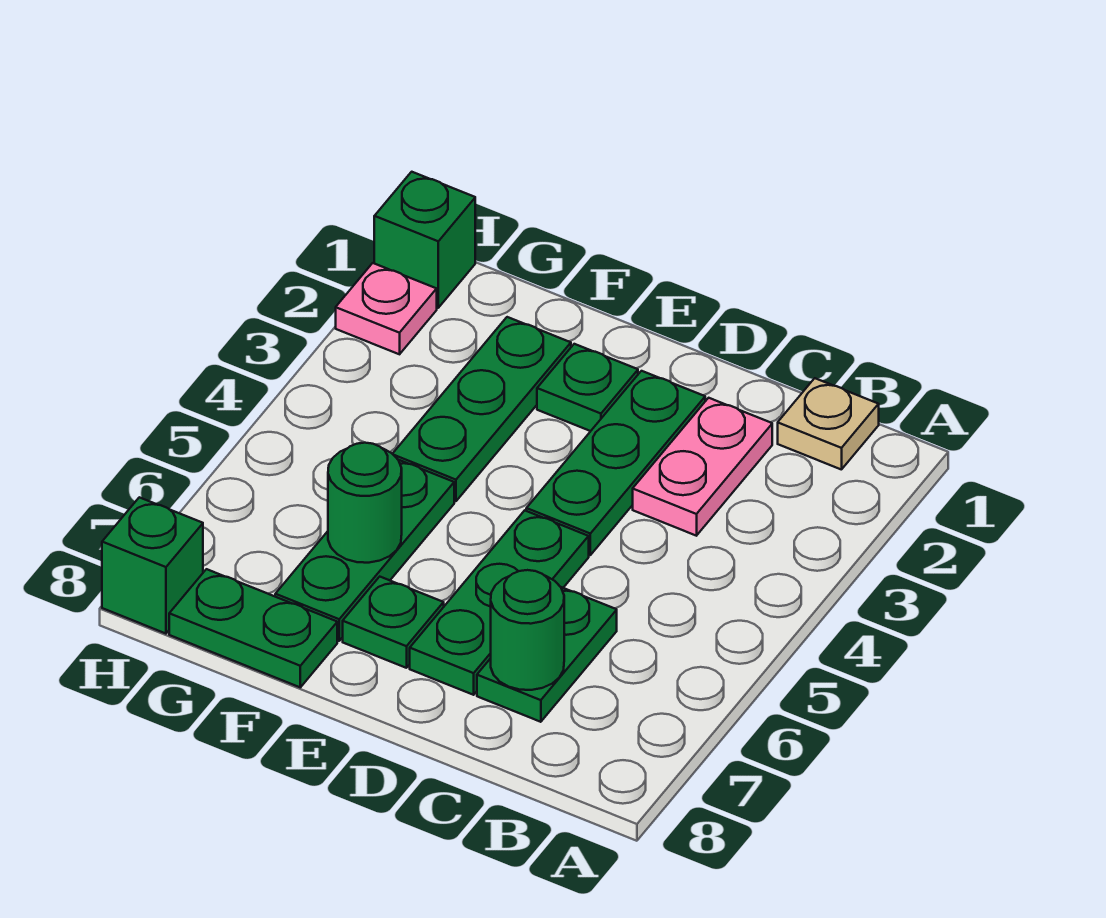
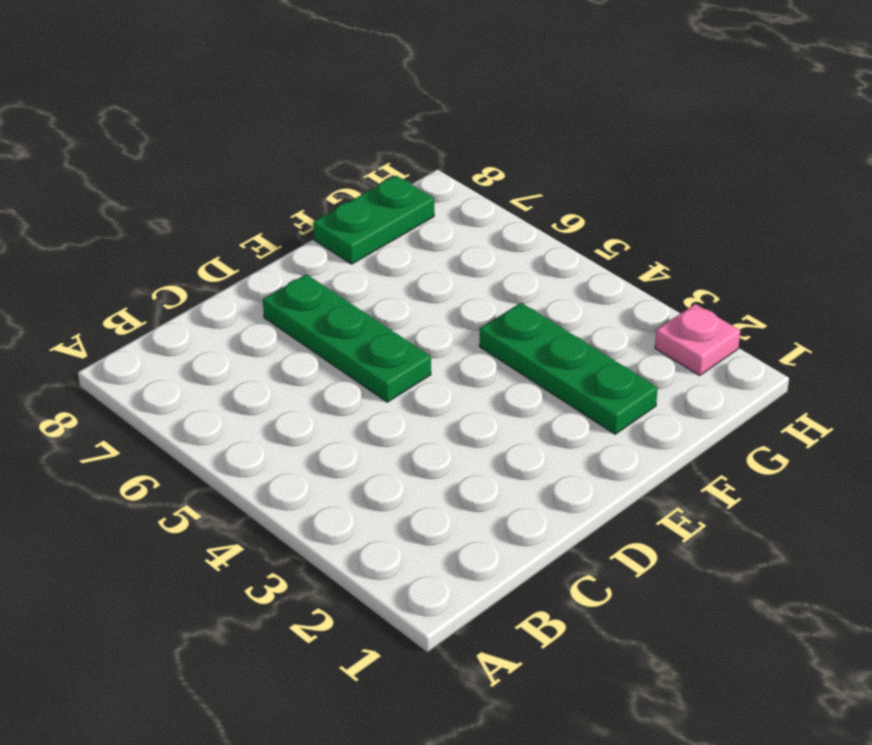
none -> tan 1x1 plate [778,378,879,470]
none -> pink 1x2 plate [633,398,772,536]
none -> green 1x2 plate [477,587,617,722]

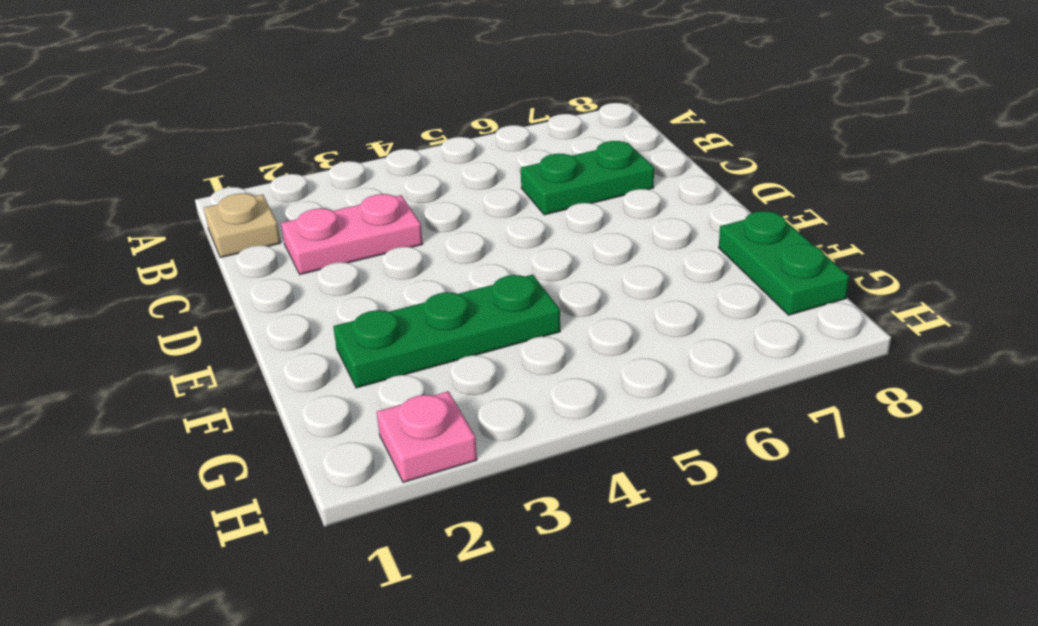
none -> green 1x3 plate [526,371,705,555]
none -> green 1x3 plate [410,510,589,695]
none -> green 1x1 plate [537,344,638,431]

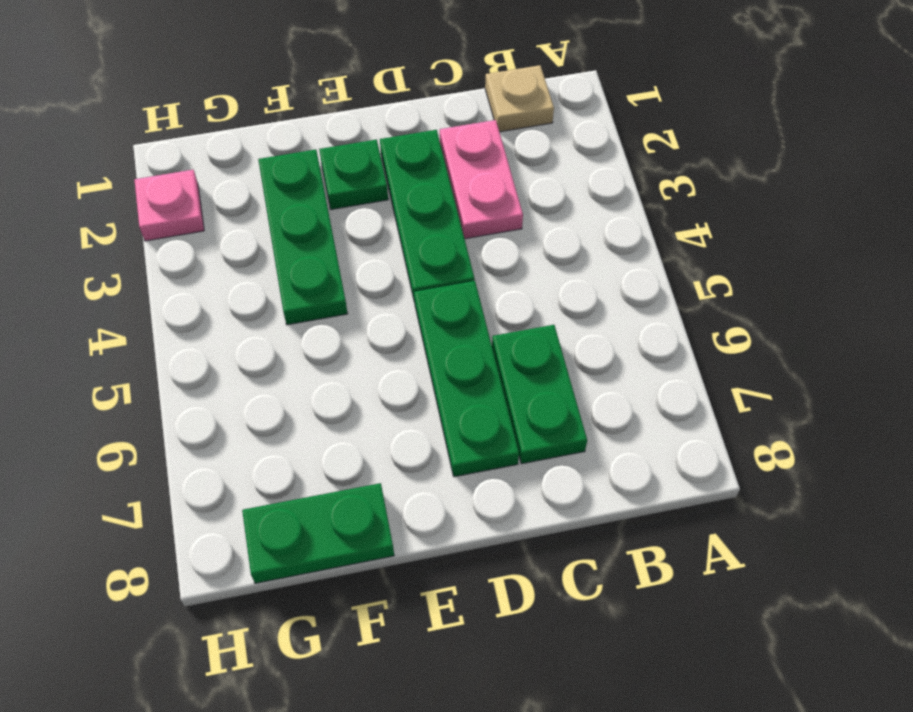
none -> green 1x1 plate [343,577,444,668]
none -> green 1x3 plate [275,460,454,641]
none -> green 1x1 brick [374,172,475,308]

